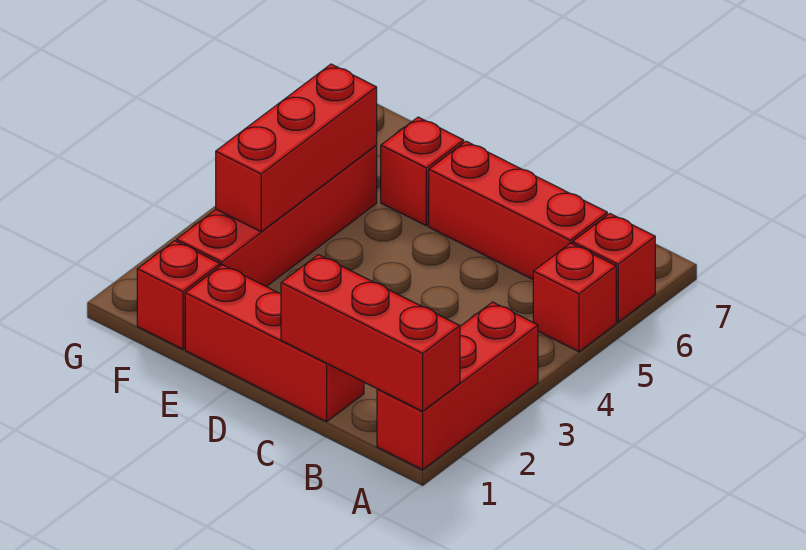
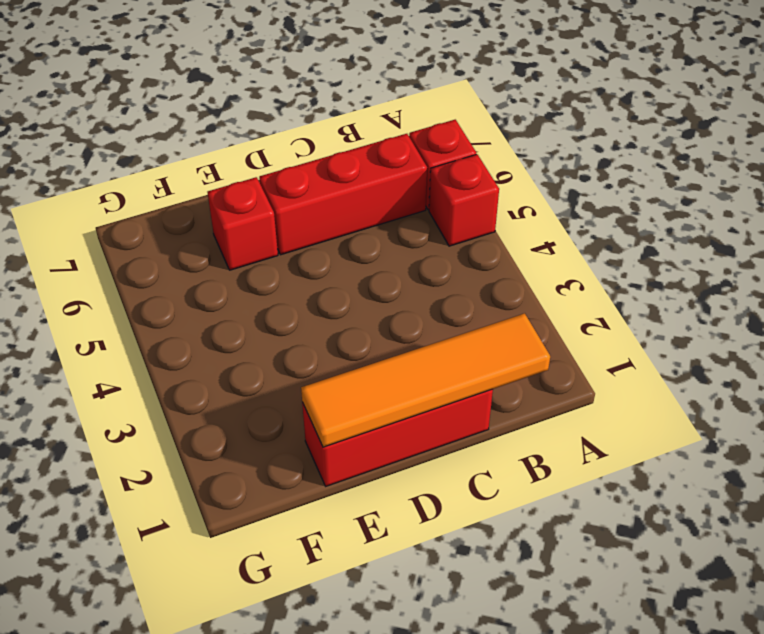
orange 1x4 tile [301,313,550,447] -> red 1x3 brick [281,255,460,411]
none -> red 1x3 brick [377,302,538,470]
none -> red 1x1 brick [137,241,220,349]

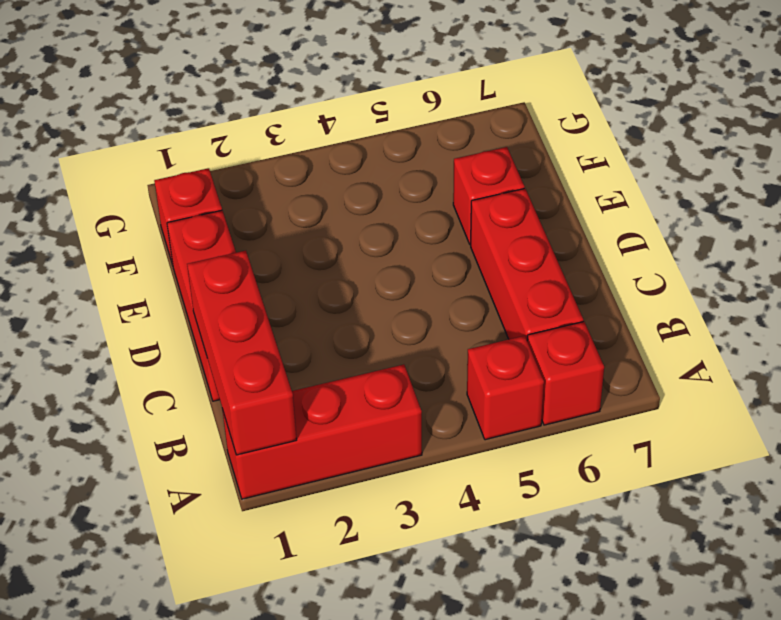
none -> red 1x4 brick [176,146,377,287]
none -> red 1x3 brick [216,64,377,232]

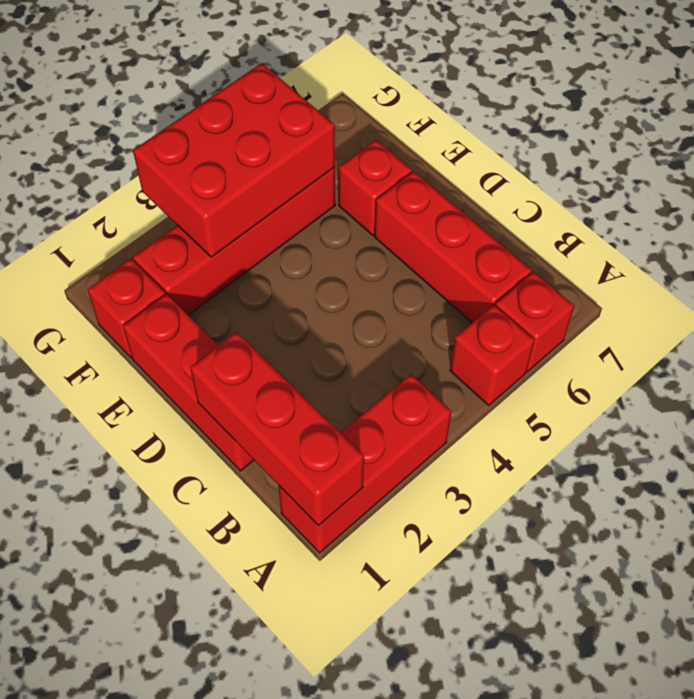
red 2x3 brick [133,63,335,257] -> red 1x3 brick [216,64,377,232]

